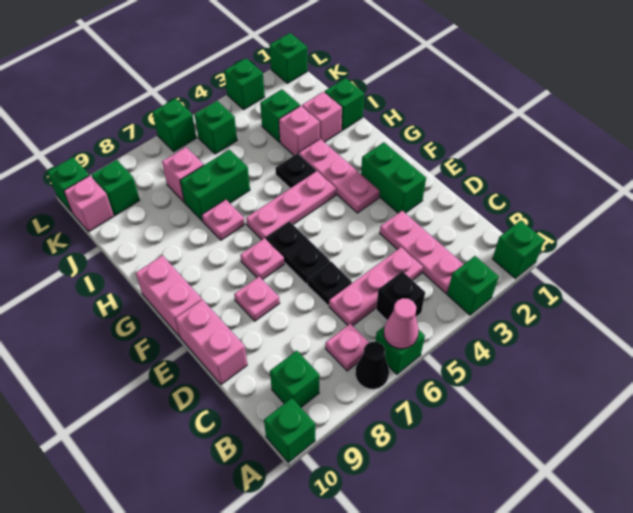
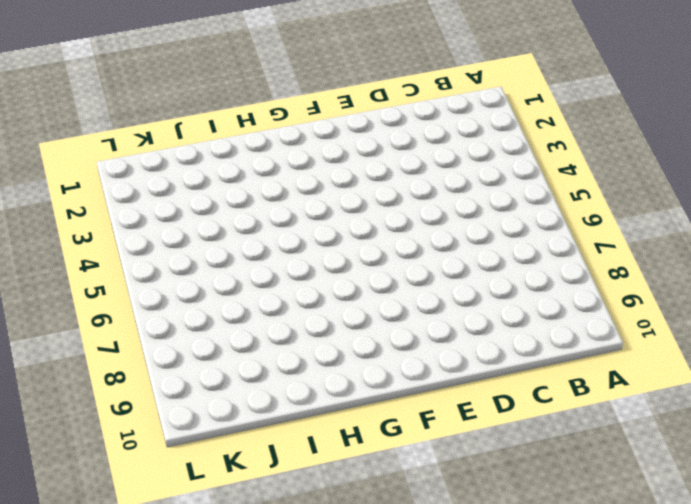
none -> green 1x1 brick [493,221,544,278]
none -> green 1x1 brick [447,256,499,315]
none -> green 1x1 brick [375,327,425,374]
none -> black 1x1 cone [355,342,389,389]

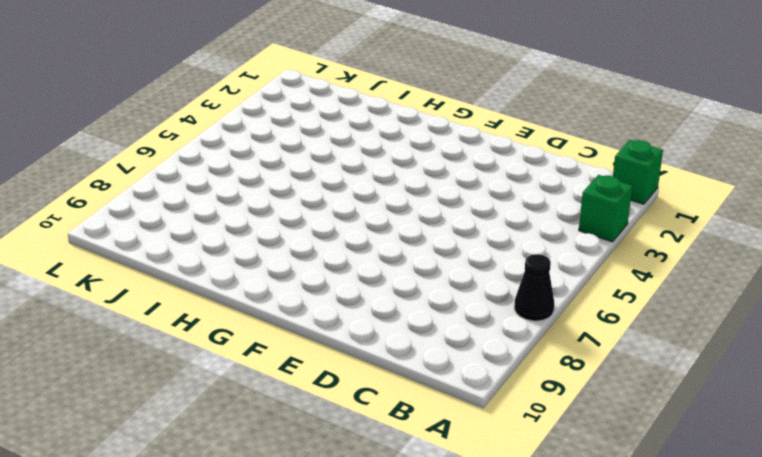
none -> green 1x1 brick [375,327,425,374]
none -> green 1x1 brick [264,398,315,462]
none -> pink 1x3 plate [380,211,464,293]
none -> black 1x1 brick [376,271,425,320]

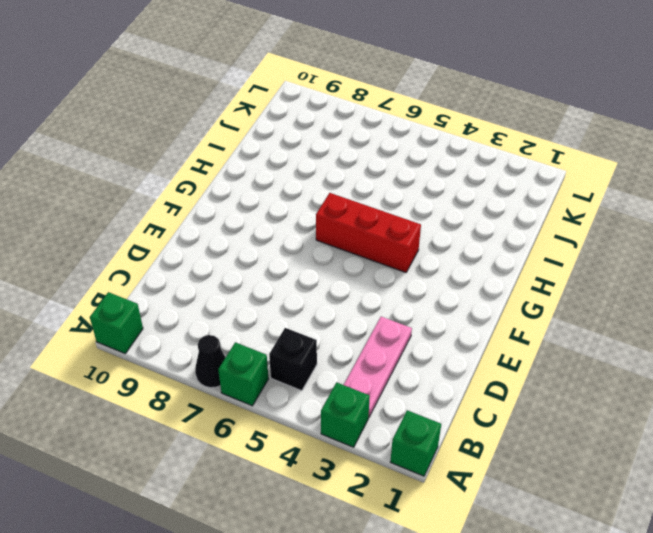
red 1x3 brick [316,193,421,272] -> pink 1x3 plate [246,171,336,240]
none -> pink 1x1 plate [325,324,369,371]
none -> green 1x1 brick [270,351,319,407]
none -> pink 1x3 plate [329,247,423,326]
none -> black 1x1 plate [307,262,352,305]

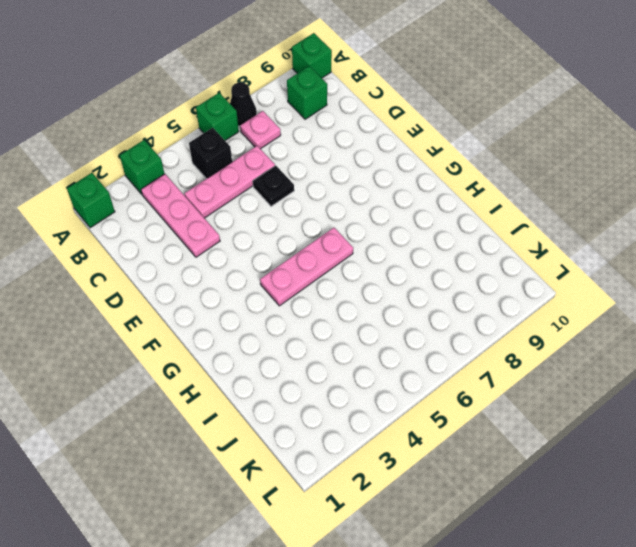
none -> pink 1x2 brick [175,300,247,384]
none -> green 1x2 brick [361,142,426,213]
none -> black 1x2 plate [266,221,330,284]
none -> pink 1x1 plate [234,276,280,321]

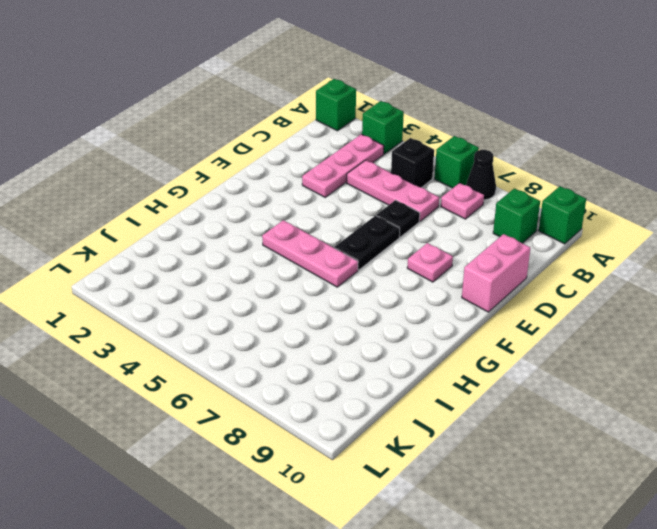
none -> green 1x2 brick [361,142,426,213]
none -> pink 1x3 plate [299,139,380,213]
none -> pink 1x1 plate [240,238,284,280]
none -> pink 1x2 brick [136,255,202,337]

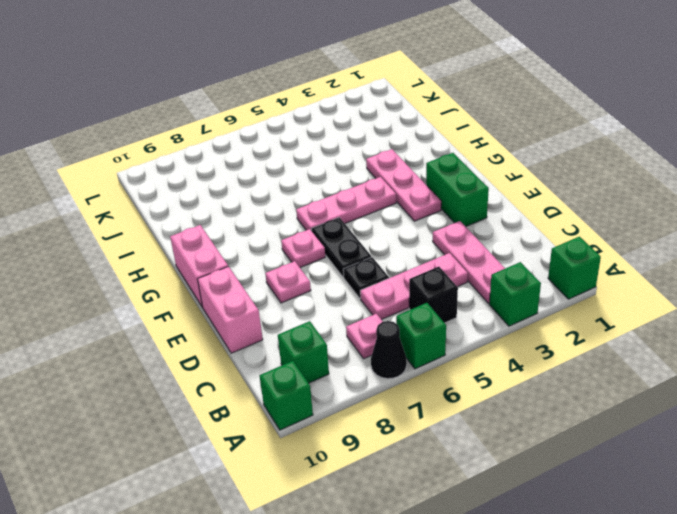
none -> black 1x1 plate [275,153,316,188]
none -> pink 1x1 plate [202,200,245,240]
none -> green 1x1 brick [325,78,364,130]
none -> pink 1x1 brick [302,92,342,142]

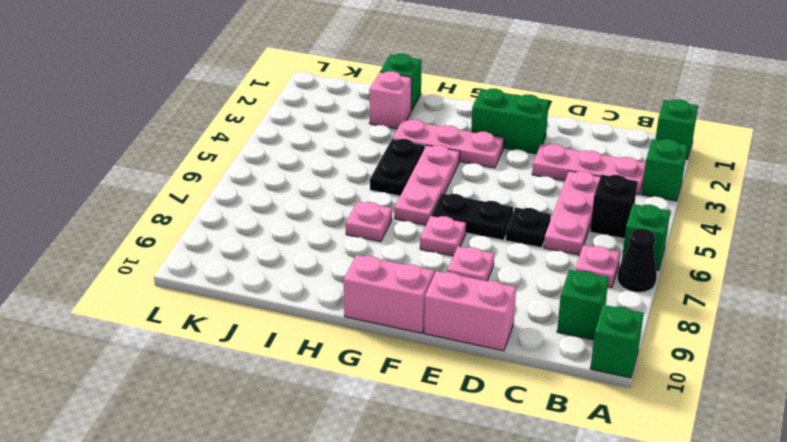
black 1x2 plate [370,139,425,196] -> black 1x1 plate [275,153,316,188]
none -> pink 1x1 brick [279,106,319,155]
none -> green 1x2 brick [180,150,250,221]
none -> green 1x1 brick [260,89,300,142]
none -> pink 1x1 brick [162,147,204,202]

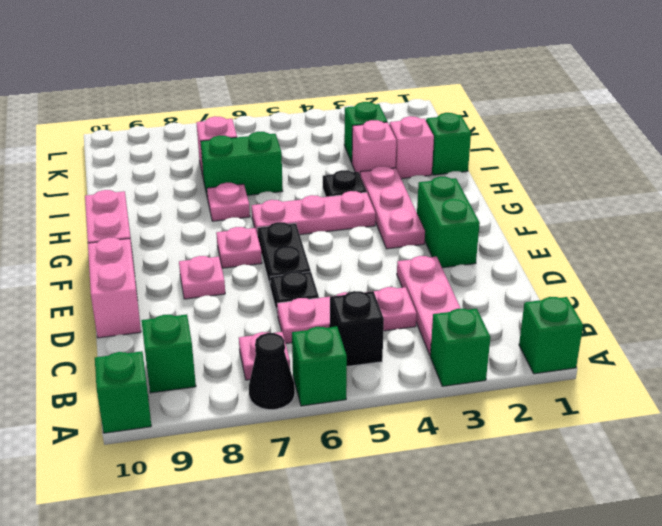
none -> green 1x1 brick [194,101,237,154]
none -> green 1x1 brick [91,160,140,215]
none -> pink 1x1 brick [64,175,114,232]
none -> green 1x1 brick [269,33,308,83]

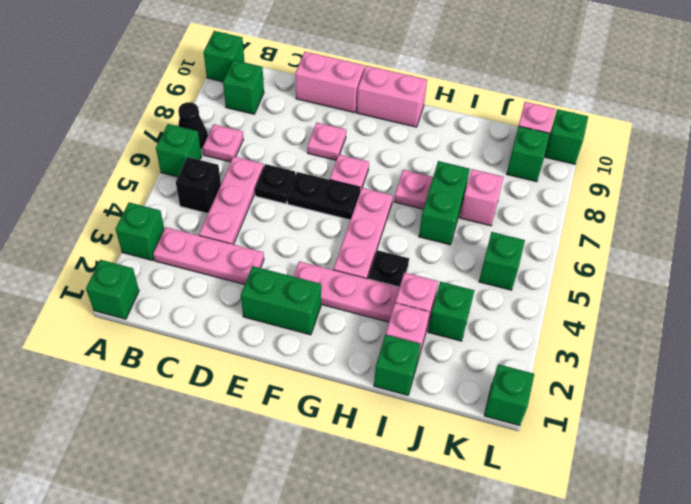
none -> green 1x1 brick [224,58,265,109]
none -> green 1x1 brick [152,98,196,151]
none -> pink 1x1 cone [384,298,419,349]

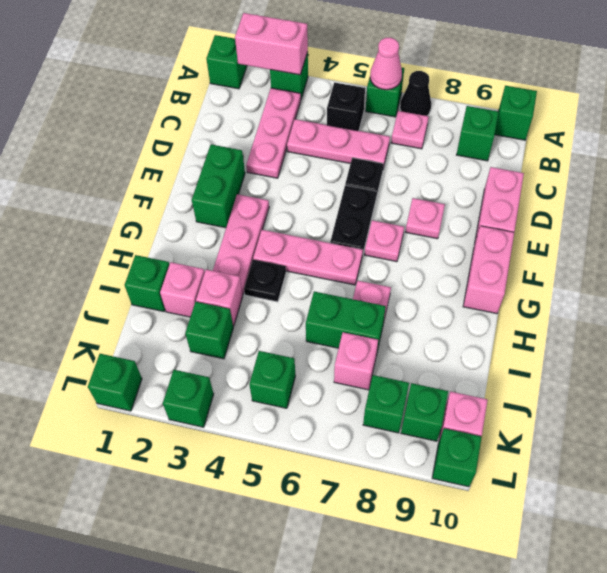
pink 1x2 brick [235,13,308,75] -> none
green 1x1 brick [363,375,409,433] -> green 1x1 brick moved to [152,98,196,151]

